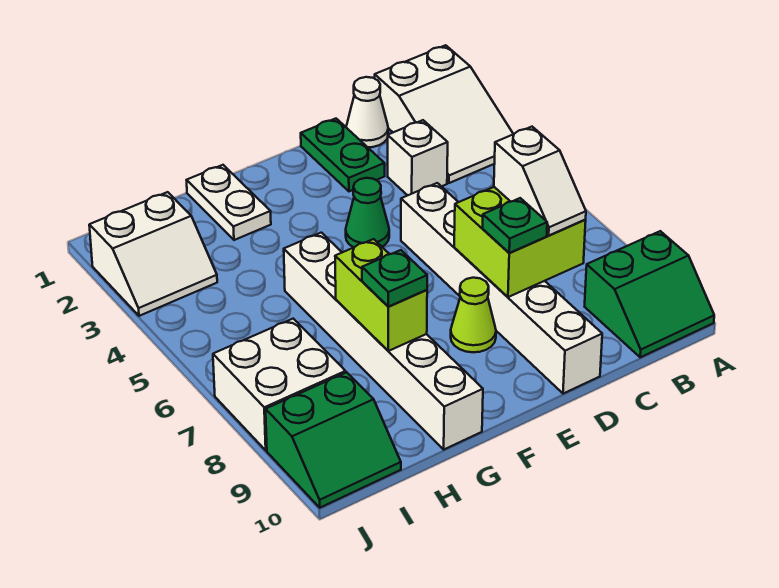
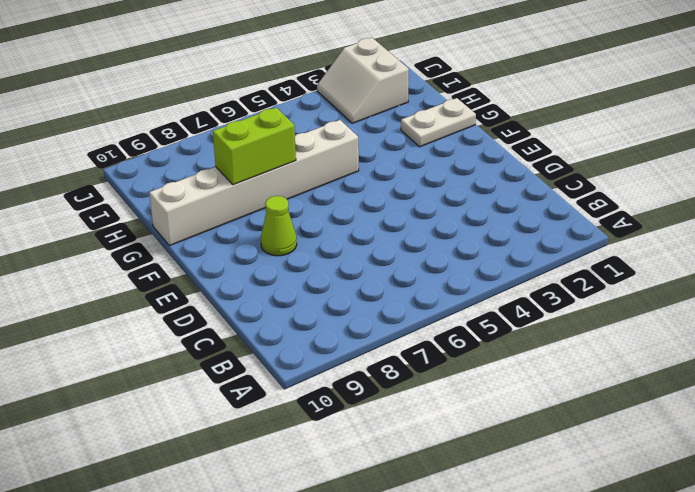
none -> white 2x3 slope [375,45,513,183]
none -> green 2x2 slope [585,231,714,357]
none -> white 1x1 cone [346,77,388,147]

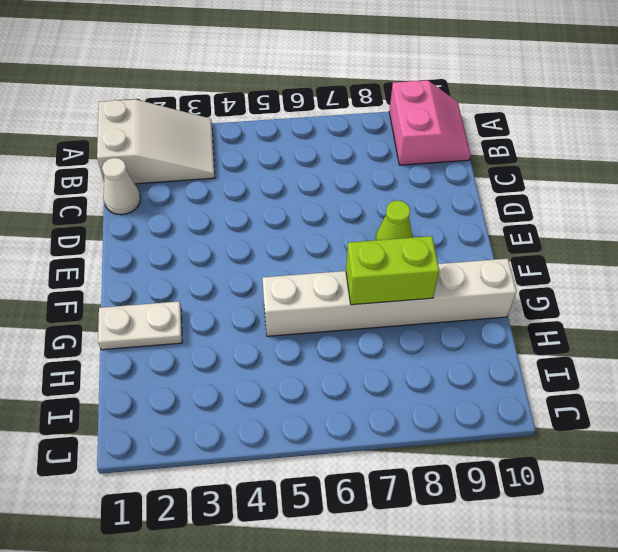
pink 2x2 slope [389,80,471,165] -> green 2x2 slope [585,231,714,357]
none -> white 1x1 brick [388,120,448,195]
none -> green 1x2 plate [301,119,385,191]
none -> white 1x6 brick [401,183,602,394]

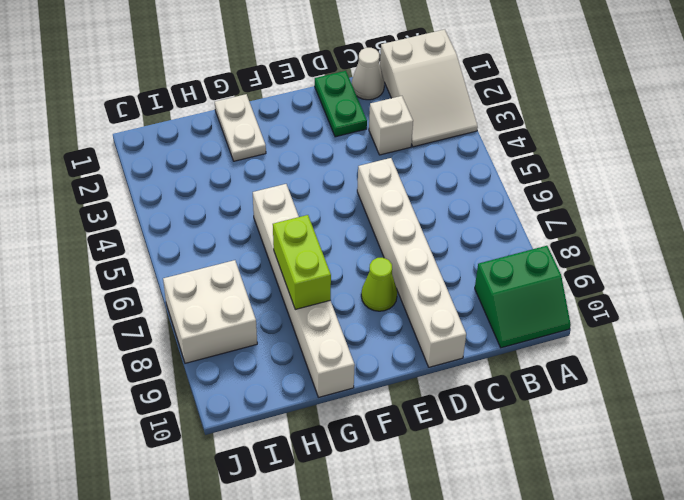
none -> green 1x1 cone [346,178,389,247]
none -> white 2x2 slope [89,192,217,316]
none -> green 2x2 slope [266,372,401,508]

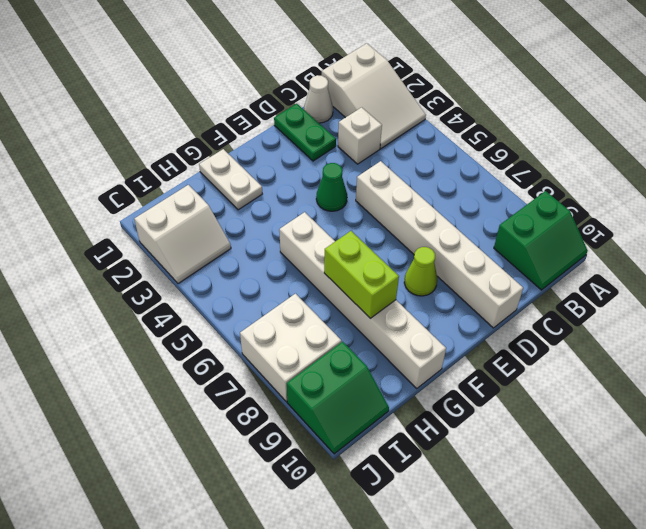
none -> lime 2x2 brick [454,187,586,297]
none -> white 1x2 slope [494,127,586,235]
none -> green 1x1 plate [483,198,547,253]

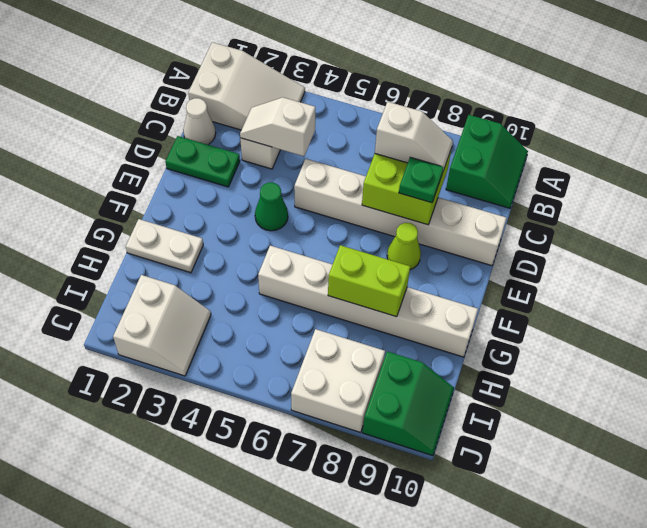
white 1x2 slope [240,97,315,156] -> none
none -> green 1x1 plate [362,250,427,307]

